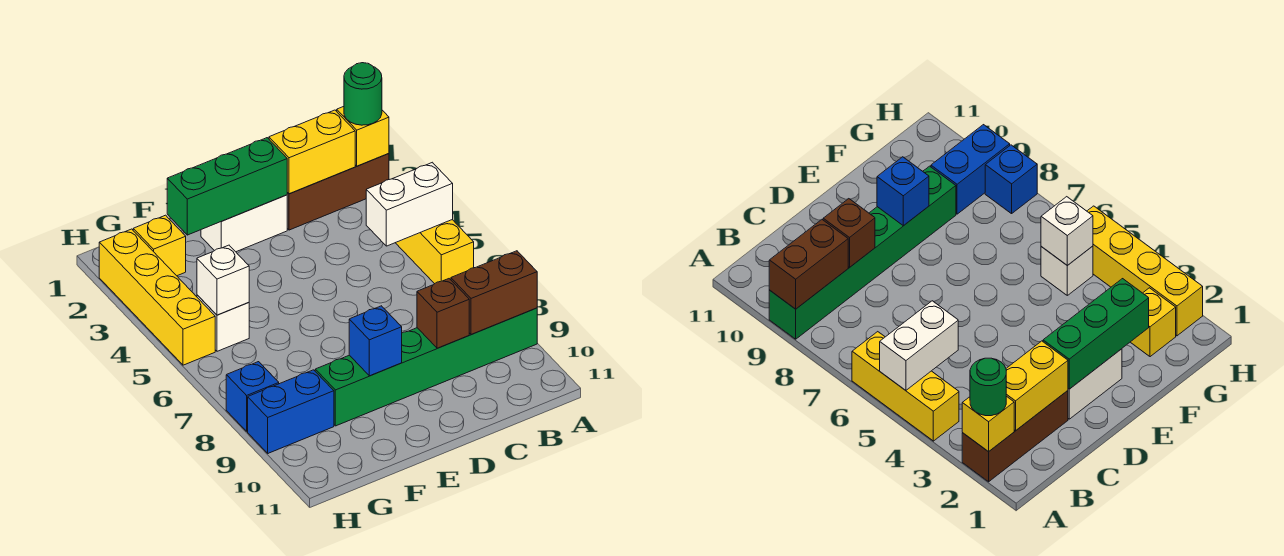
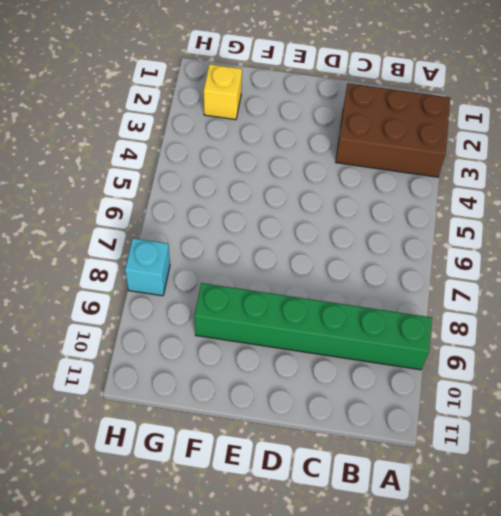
brown 2x3 brick [336,83,450,177] -> brown 1x3 brick [287,154,389,230]
cyan 1x1 brick [125,238,170,296] -> blue 1x1 brick [226,362,279,431]
none -> yellow 1x3 brick [396,220,474,284]
none -> white 1x2 brick [201,195,287,252]
none -> white 1x1 brick [197,295,249,351]

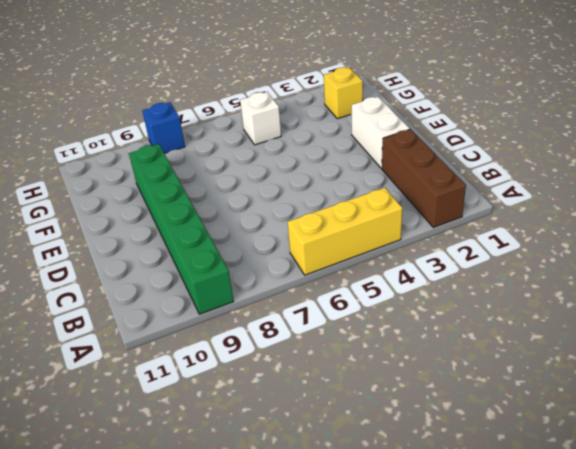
none -> blue 1x2 brick [248,370,334,453]
none -> yellow 1x4 brick [99,229,215,365]
none -> yellow 1x1 brick [337,107,389,166]

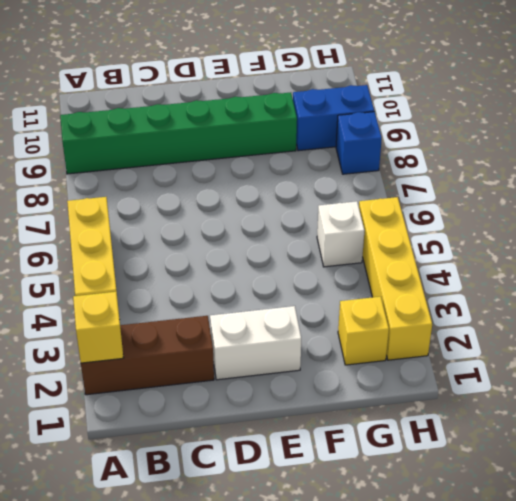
none -> white 1x2 brick [366,162,453,246]
none -> brown 1x2 brick [451,251,537,335]
none -> yellow 1x2 brick [269,110,355,194]

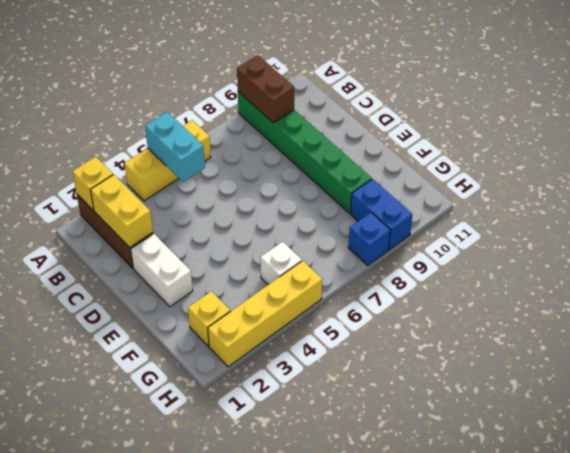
cyan 1x2 brick [145,112,205,182] -> white 1x2 brick [366,162,453,246]
none -> brown 1x1 brick [417,279,469,348]
none -> green 1x3 brick [167,138,287,235]
none -> blue 1x1 brick [349,306,402,376]

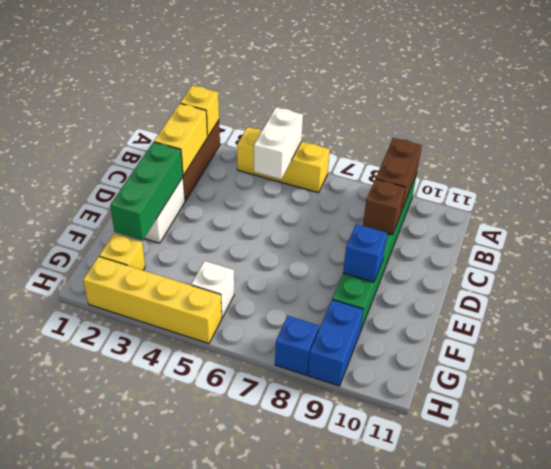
none -> white 1x1 brick [197,245,249,315]
none -> green 1x1 round brick [344,63,382,125]

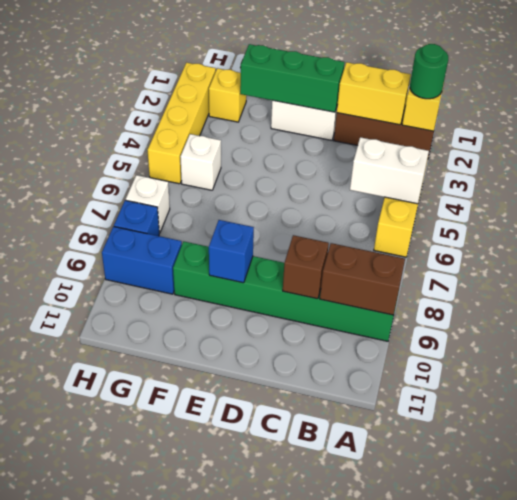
white 1x1 brick [126,175,170,233] -> white 1x1 brick moved to [197,245,249,315]

